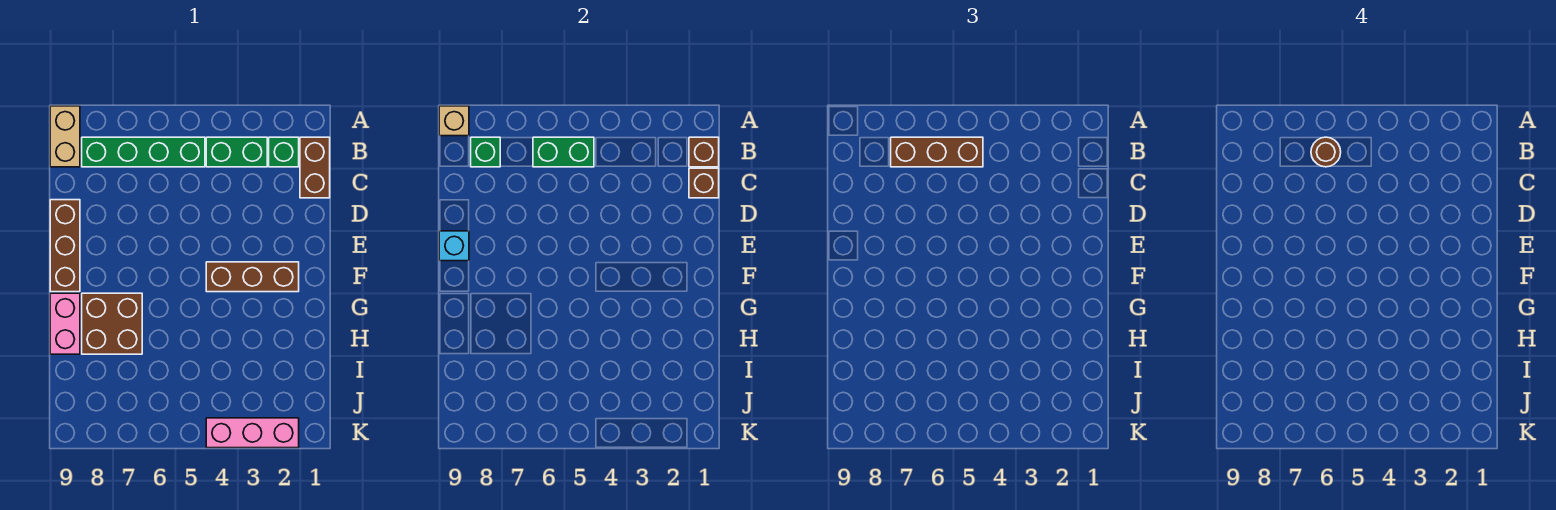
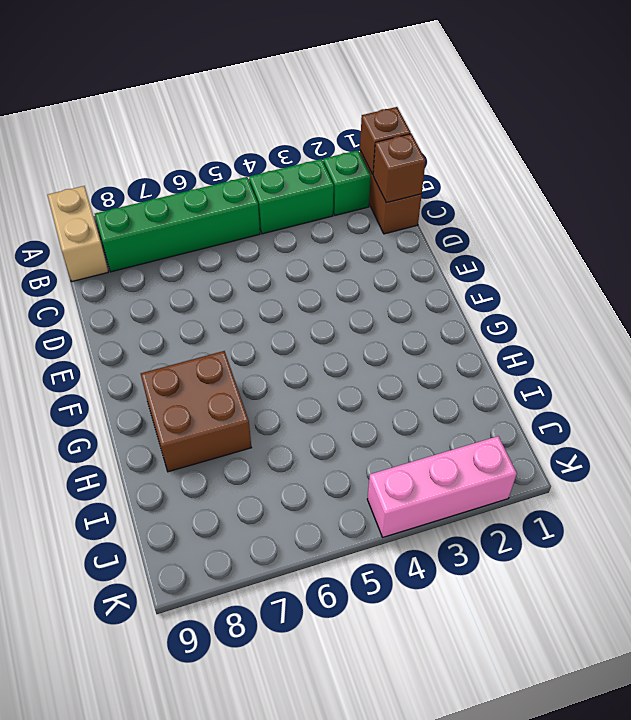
none -> brown 1x3 brick [50,200,80,292]
none -> brown 1x3 brick [206,262,299,292]
none -> pink 1x2 brick [50,293,80,354]

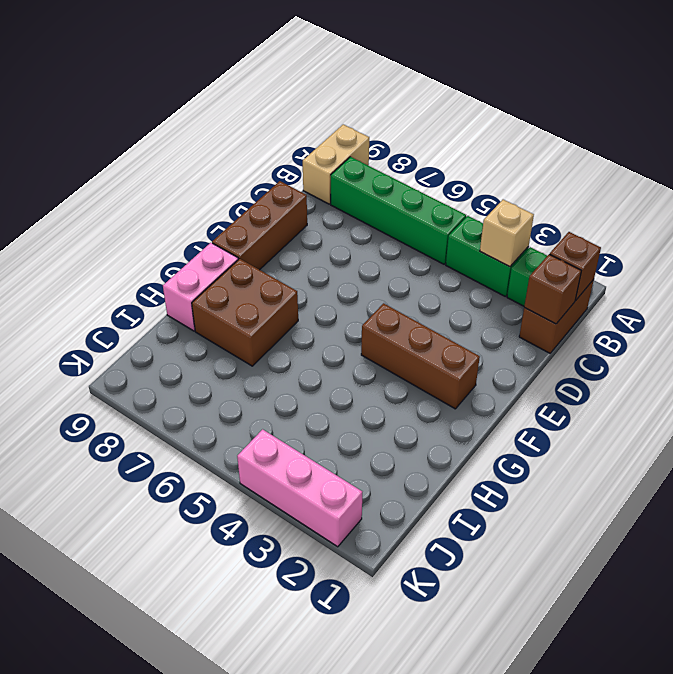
tan 1x1 brick [480,200,534,267] -> tan 1x1 brick moved to [439,106,469,136]
none -> green 1x2 brick [533,137,594,167]
none -> green 1x1 brick [471,137,500,167]
none -> cyan 1x1 brick [439,231,469,261]

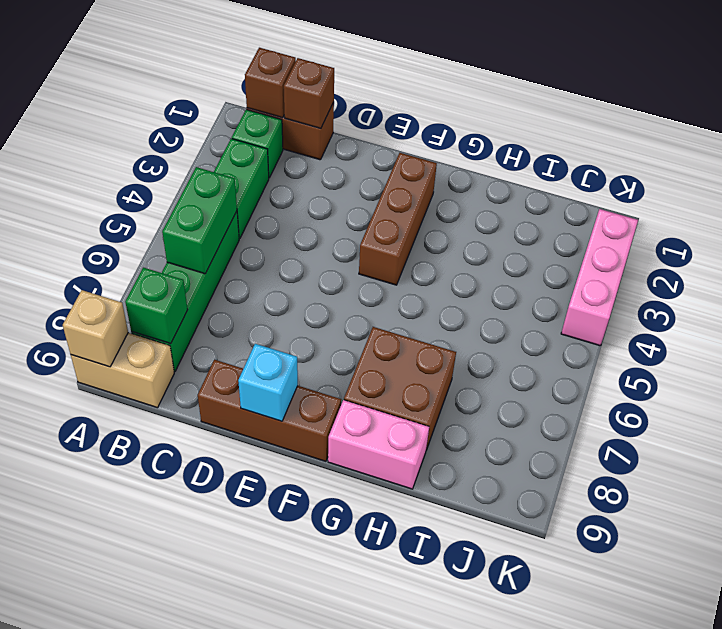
none -> brown 1x3 brick [891,137,983,167]
none -> brown 1x1 round brick [1311,137,1341,167]

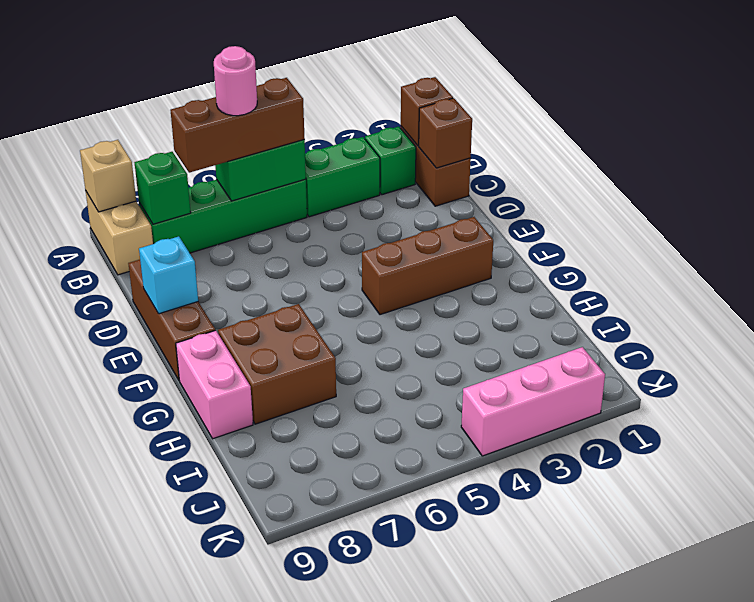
pink 1x1 round brick [214,46,257,116] -> brown 1x1 round brick [1311,137,1341,167]

